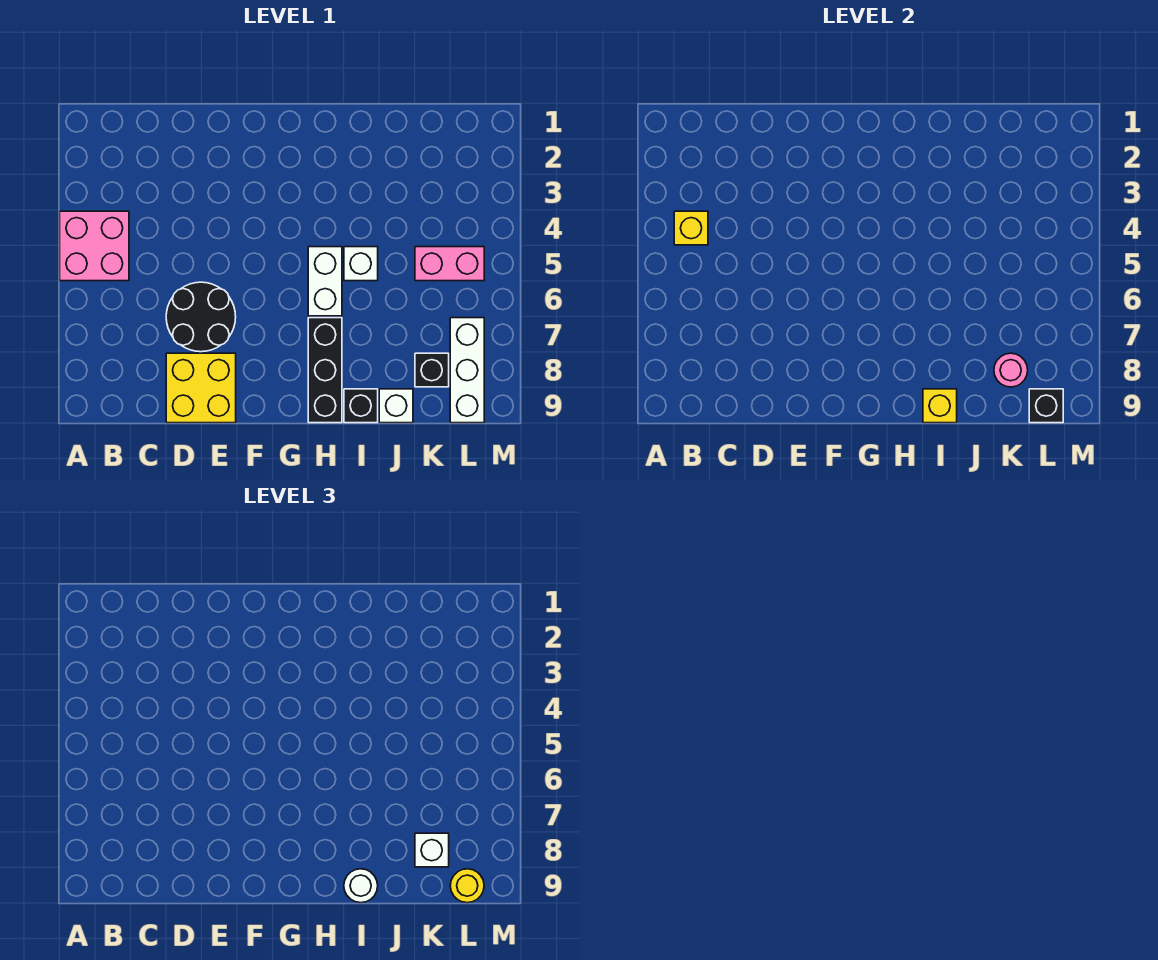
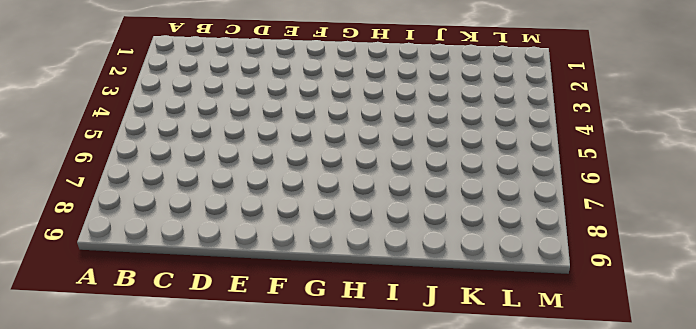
none -> pink 2x2 brick [60,211,129,281]
none -> black 2x2 round brick [166,282,236,352]
none -> yellow 2x2 brick [166,353,236,423]

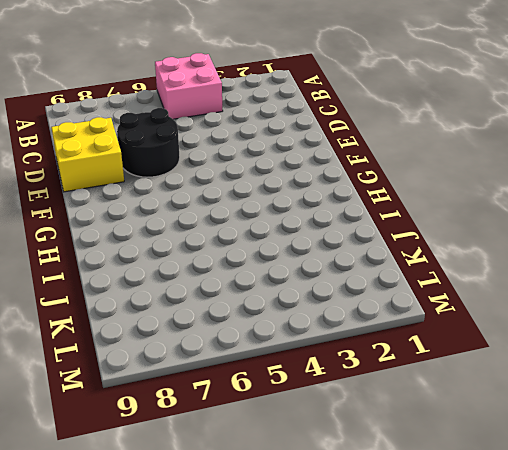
none -> white 1x2 brick [308,247,342,316]
none -> black 1x3 brick [308,318,342,423]
none -> white 1x1 brick [344,247,378,281]

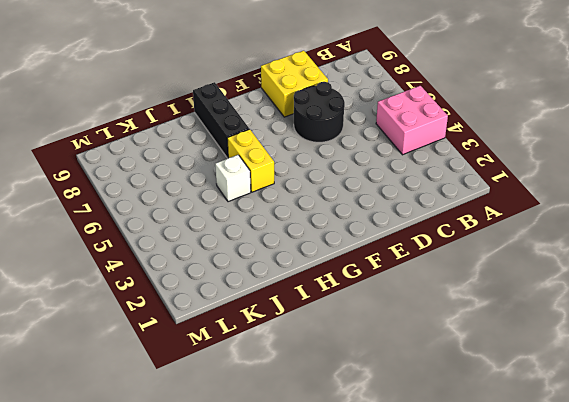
yellow 1x2 brick [227,129,274,192] -> white 1x2 brick [308,247,342,316]
none -> black 1x1 brick [344,389,378,423]
none -> white 1x1 brick [379,389,413,423]
none -> pink 1x2 brick [415,247,484,281]

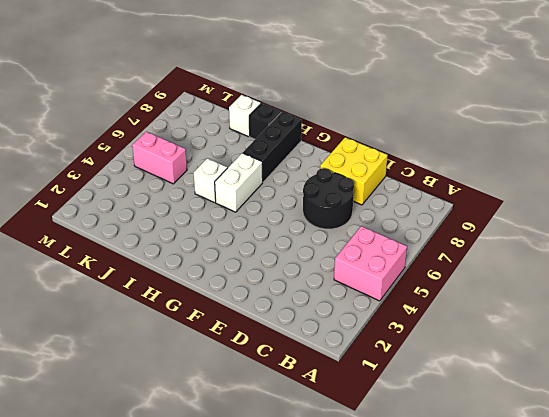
none -> black 1x1 brick [415,353,449,387]
none -> white 1x3 brick [450,318,484,423]
none -> yellow 1x1 brick [674,211,708,245]

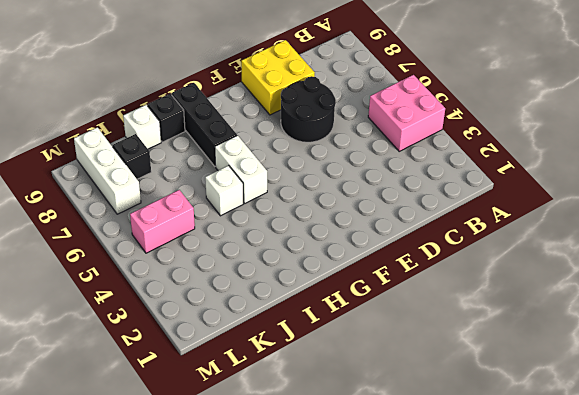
none -> yellow 1x1 brick [674,211,708,245]
none -> yellow 1x1 brick [923,389,957,423]
none -> pink 1x1 round brick [994,353,1028,387]

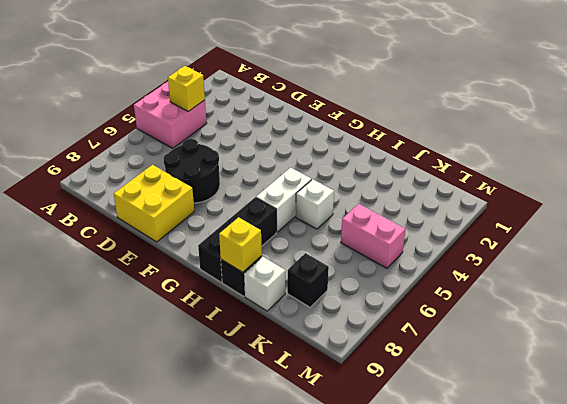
none -> white 1x3 brick [450,318,484,423]
none -> pink 1x1 round brick [994,353,1028,387]
none -> black 1x1 brick [1029,389,1063,423]

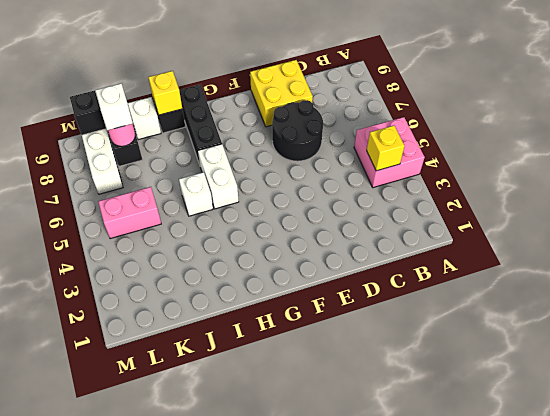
none -> white 1x1 round brick [344,869,378,903]
none -> yellow 1x1 round brick [450,869,484,903]

